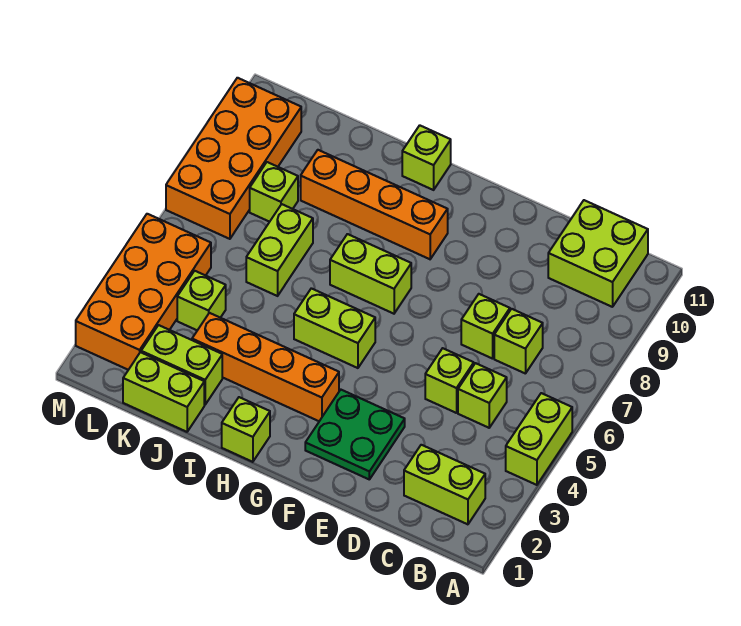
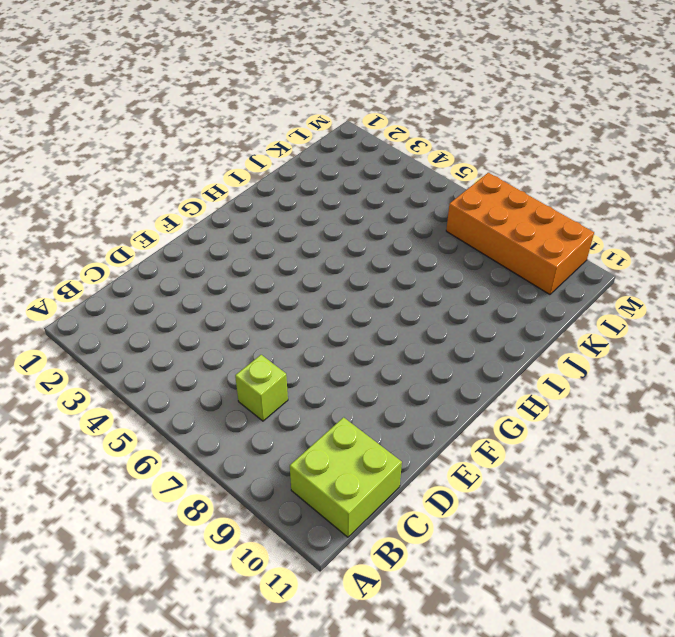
none -> lime 1x2 brick [506,393,572,485]
none -> lime 1x2 brick [404,445,485,524]
none -> lime 1x1 brick [458,363,507,428]

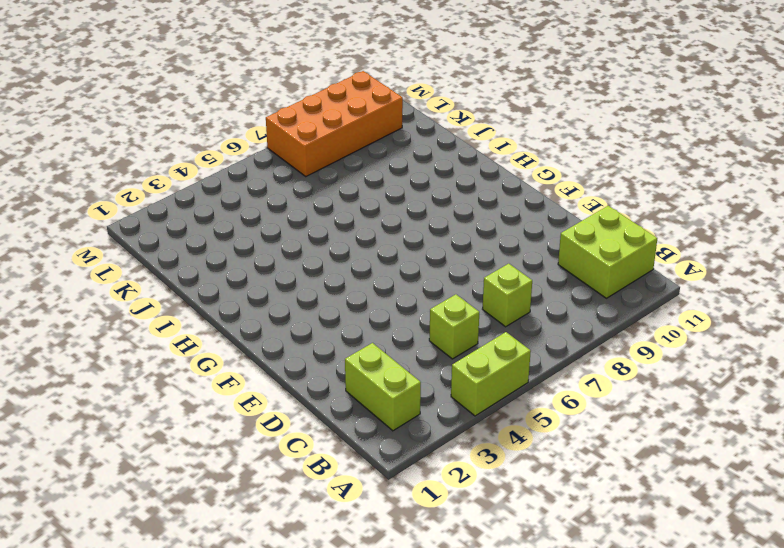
none -> lime 1x1 brick [425,348,474,413]
none -> lime 1x1 brick [461,294,510,359]
none -> green 2x2 plate [305,390,405,479]

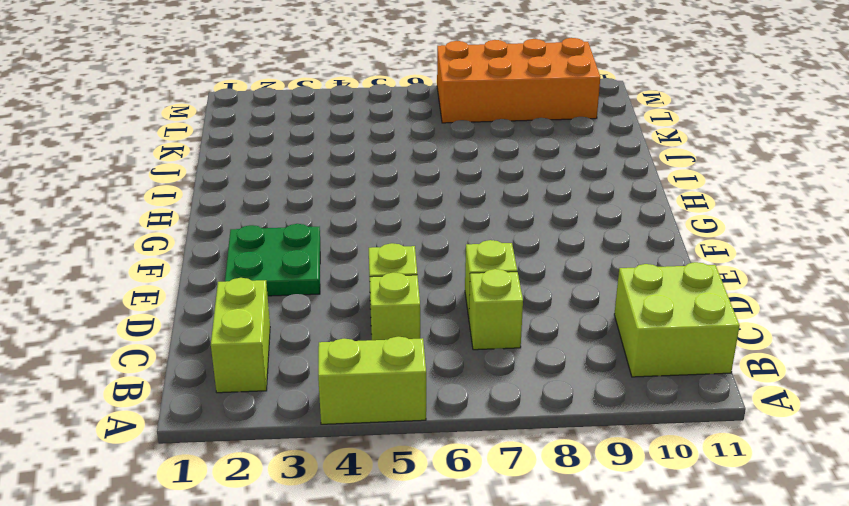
none -> orange 1x4 brick [192,313,339,421]
none -> lime 1x2 brick [294,288,375,368]
none -> lime 1x2 brick [330,234,411,314]

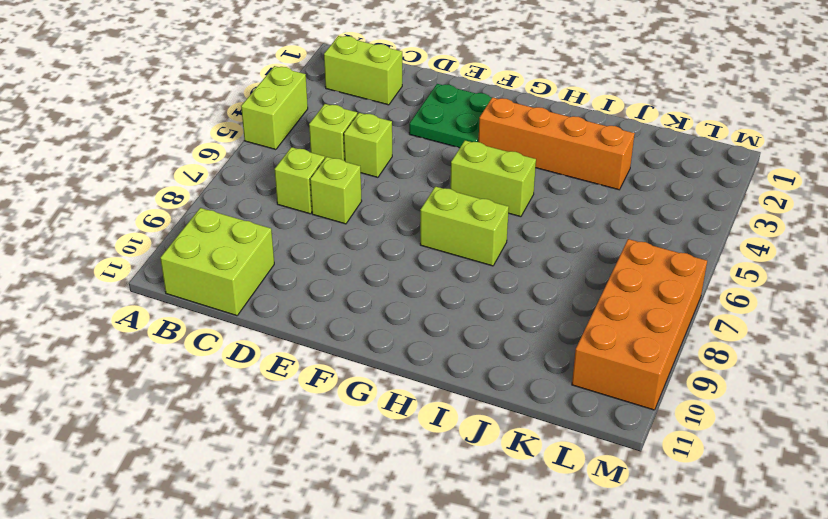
none -> orange 1x4 brick [301,150,448,259]
none -> lime 1x1 brick [222,397,270,462]
none -> lime 1x1 brick [402,125,451,190]

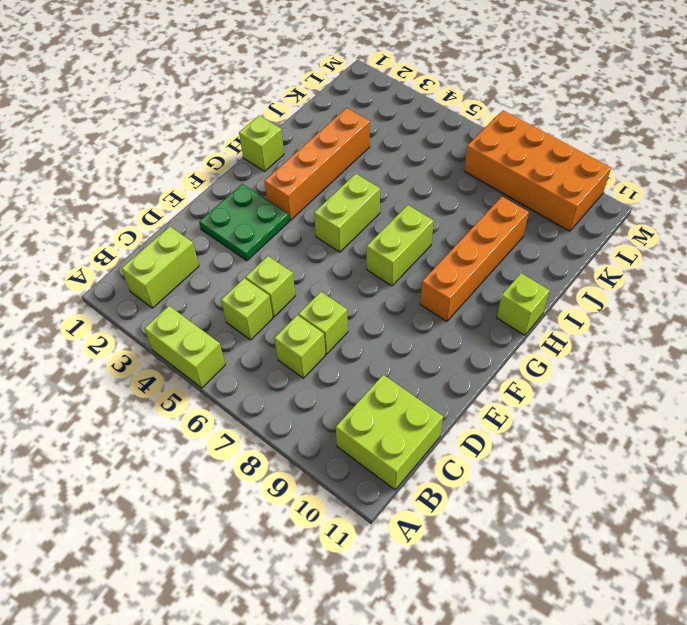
none -> lime 1x2 brick [123,352,204,432]
none -> lime 1x2 brick [141,325,222,405]
none -> lime 1x2 brick [246,204,313,296]

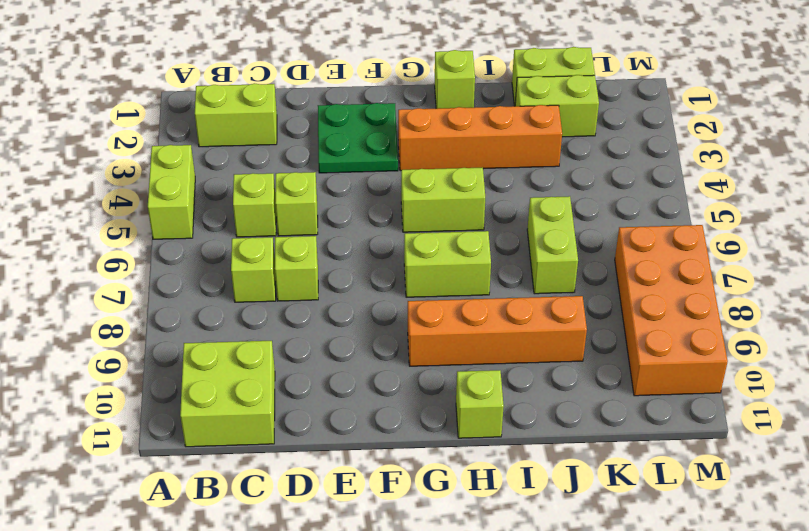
none -> lime 1x1 brick [177,271,226,330]
none -> lime 1x1 brick [250,162,298,222]
none -> orange 2x4 brick [76,214,211,370]

